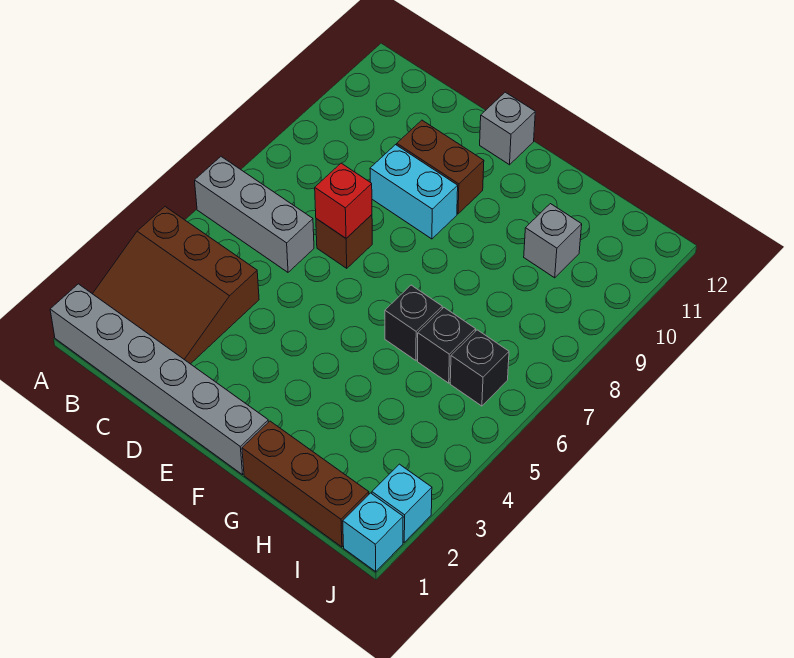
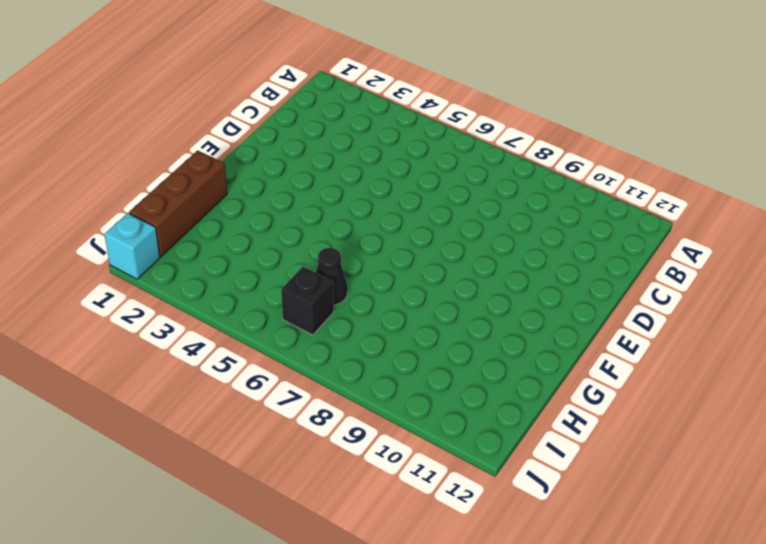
black 1x1 cone [316,248,348,305] -> black 1x1 brick [418,308,476,383]
none -> grey 1x6 brick [50,284,268,475]
none -> brown 3x3 slope [93,207,259,364]
none -> grey 1x3 brick [195,157,314,272]

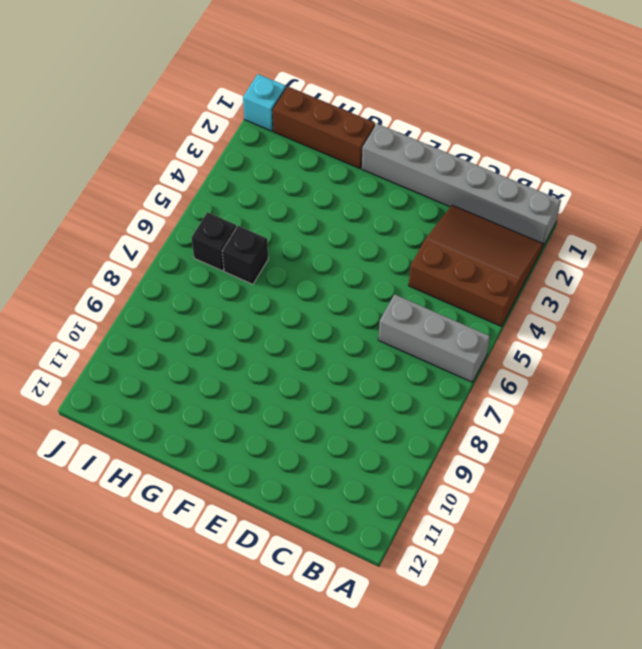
none -> brown 1x1 brick [316,215,372,268]
none -> cyan 1x2 brick [370,145,458,239]
none -> brown 1x2 brick [397,120,484,214]

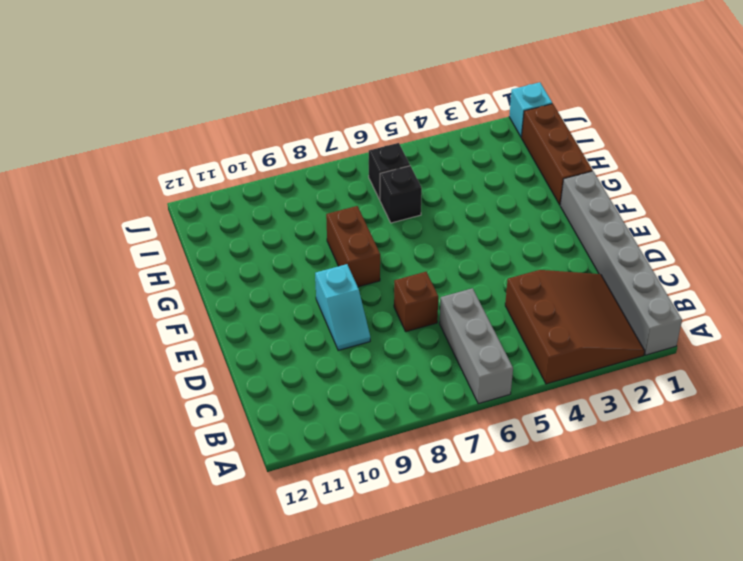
cyan 1x2 slope [315,264,370,350] -> cyan 1x2 brick [370,145,458,239]
brown 1x2 brick [326,206,380,287] -> brown 1x2 brick moved to [397,120,484,214]
none -> grey 1x1 brick [480,92,535,165]
none -> black 1x1 brick [385,285,442,360]
none -> grey 1x1 brick [524,204,582,278]

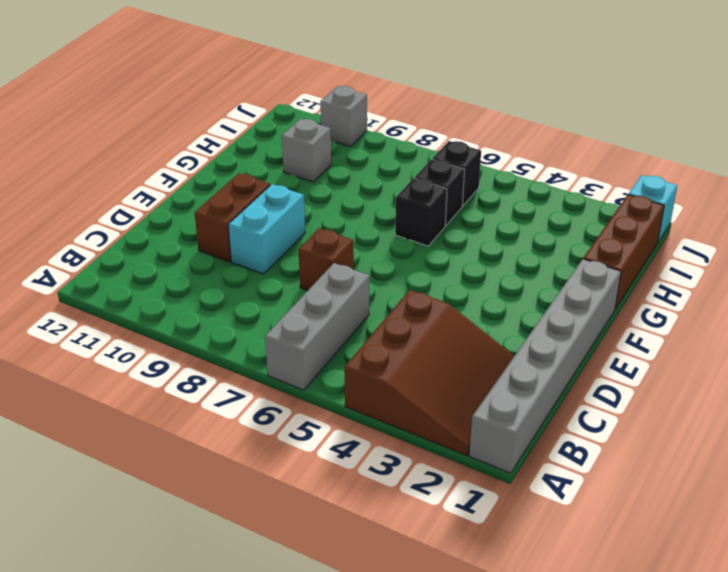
grey 1x1 brick [320,86,367,146] -> grey 1x1 brick moved to [480,92,535,165]
none -> cyan 1x1 brick [372,464,432,542]
none -> red 1x1 brick [315,163,372,238]

